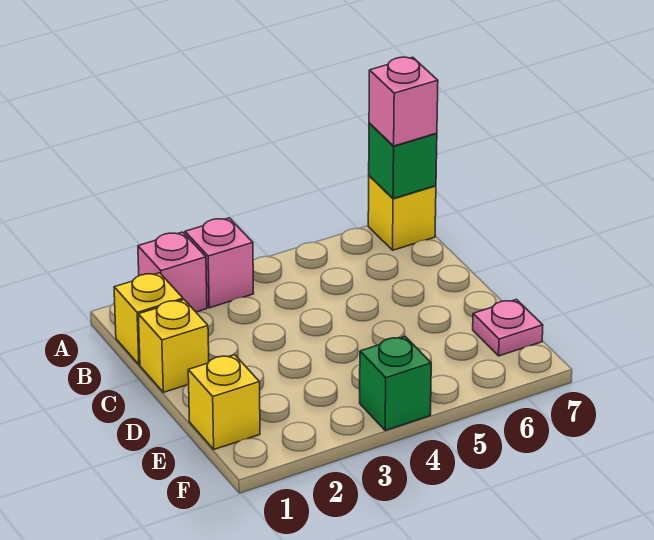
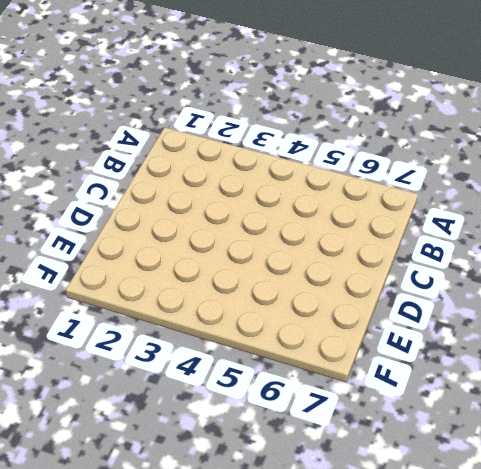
none -> pink 1x1 brick [138,232,207,312]
none -> pink 1x1 brick [185,218,254,308]

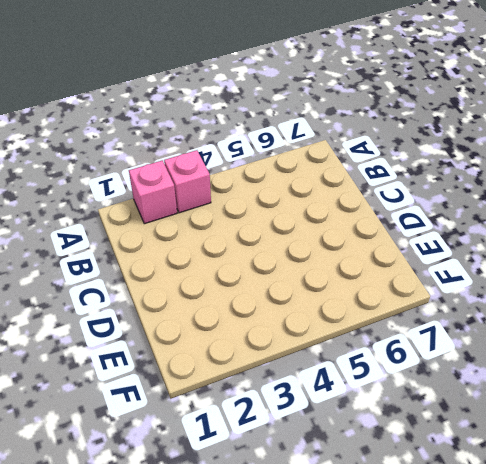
none -> yellow 1x1 brick [368,176,436,250]
none -> yellow 1x1 brick [114,273,183,365]

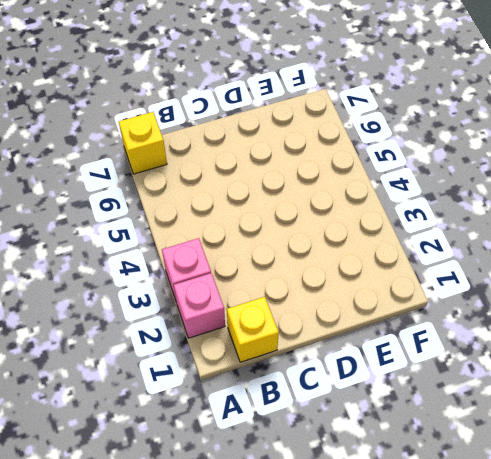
none -> yellow 1x1 brick [138,300,209,392]
none -> yellow 1x1 brick [188,355,260,449]

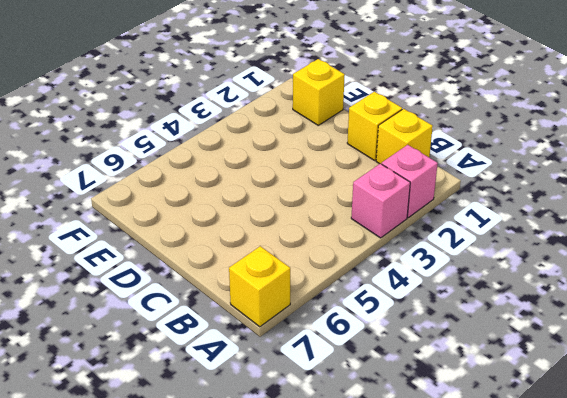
none -> pink 1x1 plate [473,300,543,356]
none -> green 1x1 brick [360,337,431,430]

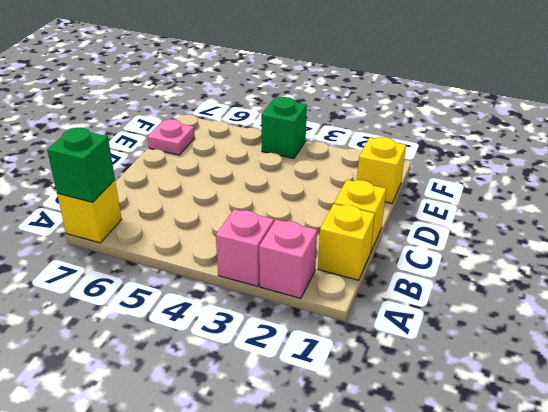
none -> pink 1x1 brick [369,57,438,146]

